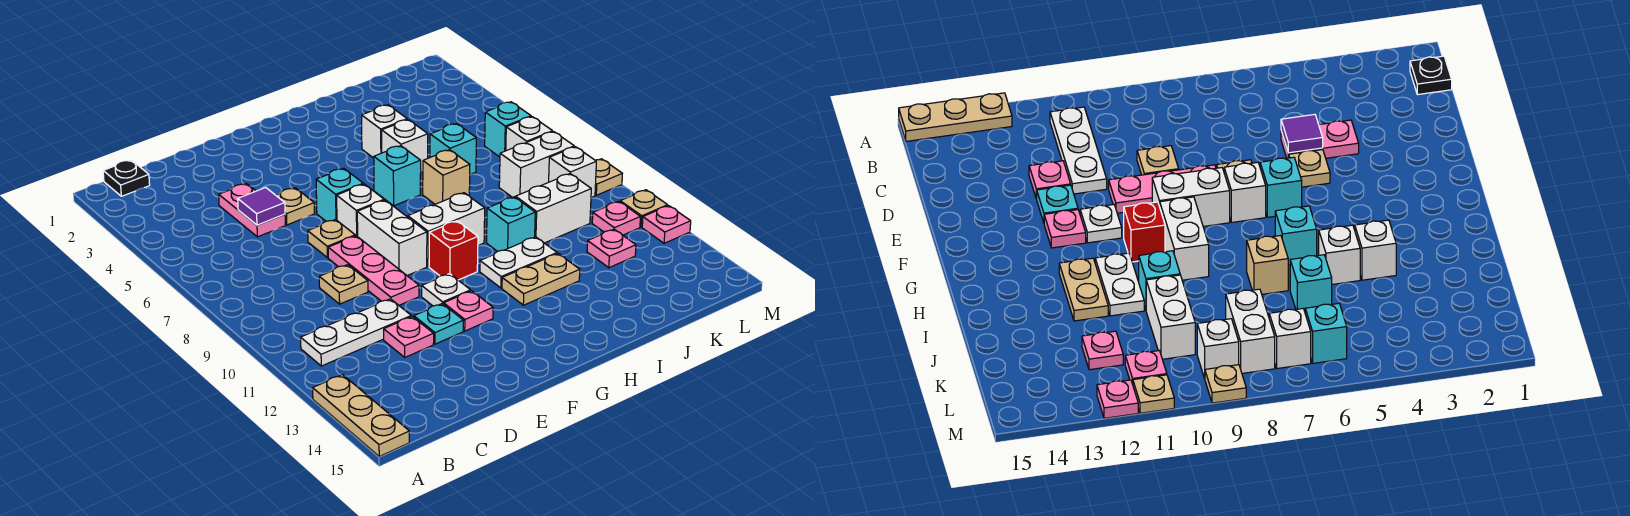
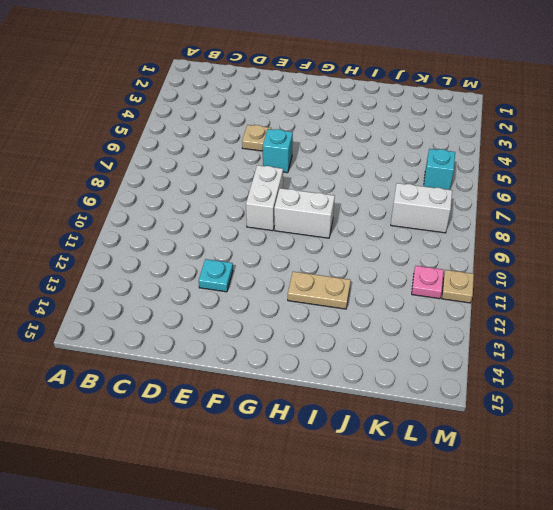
none -> tan 1x3 plate [313,375,409,456]
none -> black 1x1 plate [103,160,150,196]
none -> white 1x3 plate [301,299,411,366]
none -> pink 1x2 plate [219,184,285,237]

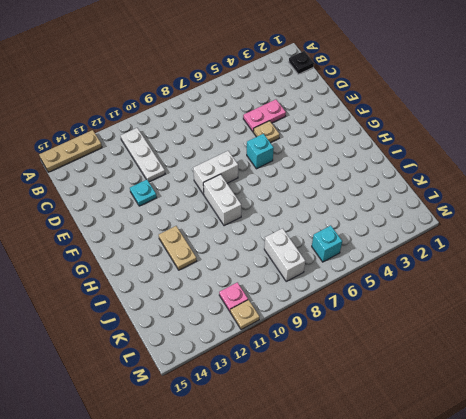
none -> tan 1x1 plate [319,265,368,304]
none -> pink 1x1 plate [384,316,434,357]
none -> tan 1x1 plate [308,220,355,258]
none -> pink 1x3 plate [328,236,419,305]

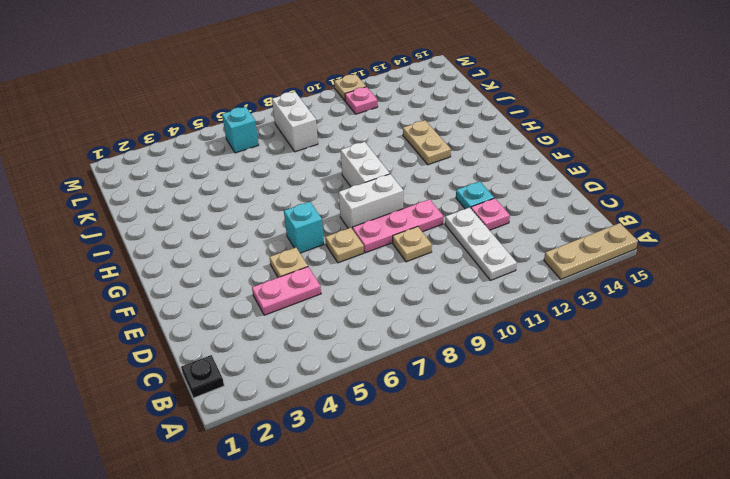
none -> white 1x1 brick [337,184,384,237]
none -> white 1x1 plate [422,274,471,306]
none -> pink 1x1 plate [444,291,493,331]
none -> red 1x1 brick [429,221,478,280]

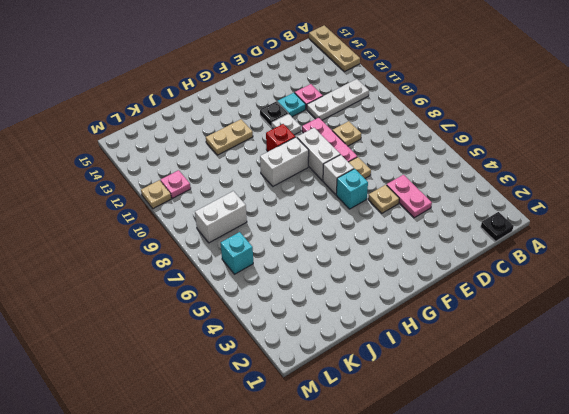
black 1x1 plate [260,101,288,127] -> pink 1x1 plate [444,291,493,331]
none -> cyan 1x1 brick [374,146,421,206]
none -> white 1x2 plate [480,237,557,288]
none -> white 1x1 brick [362,105,407,158]
none -> white 1x1 brick [382,120,428,171]

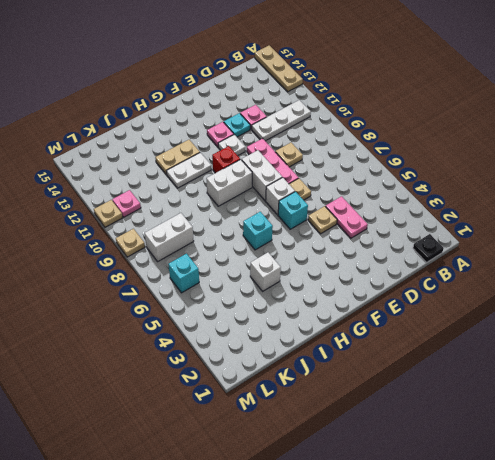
none -> white 1x1 brick [382,120,428,171]
none -> tan 1x1 brick [423,150,470,204]
none -> cyan 1x1 brick [487,197,535,251]
none -> cyan 1x1 brick [430,124,476,175]

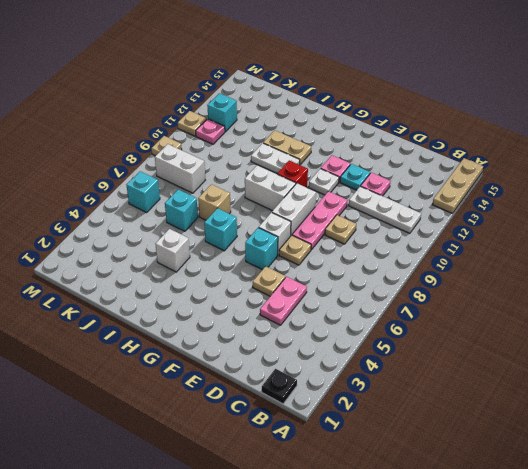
cyan 1x1 brick [207,93,237,132] -> cyan 1x1 brick moved to [487,197,535,251]
none -> white 1x1 brick [382,120,428,171]
none -> white 1x2 brick [516,174,591,243]
none -> pink 1x1 plate [587,229,636,268]
none -> white 1x1 brick [506,117,553,151]

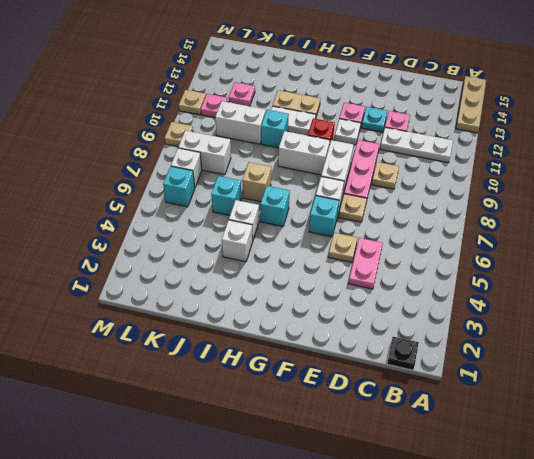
none -> white 1x1 brick [549,147,596,198]
none -> pink 1x1 plate [642,206,691,243]
none -> purple 1x1 tile [238,187,285,225]

